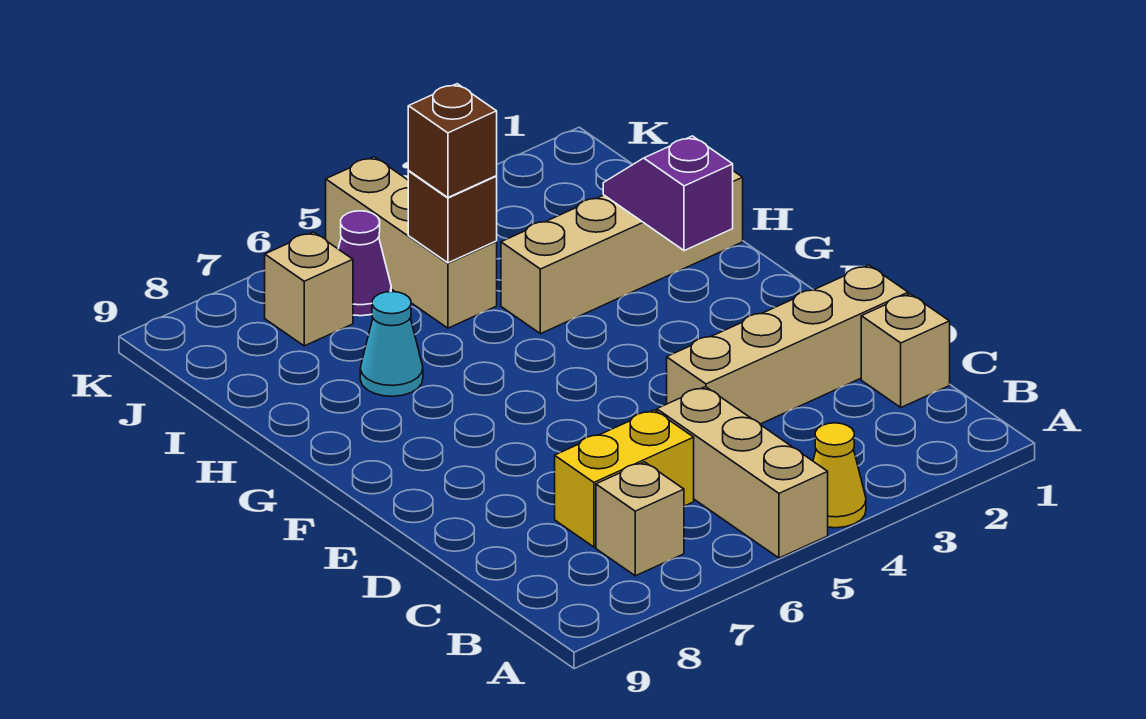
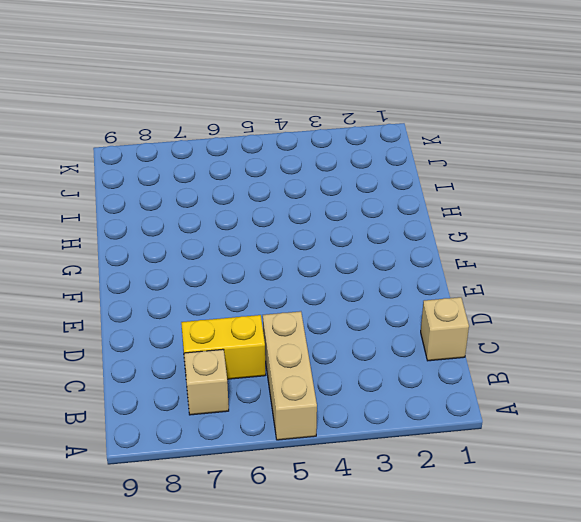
none -> yellow 1x1 cone [813,423,866,528]
none -> tan 1x4 brick [667,265,908,424]
none -> tan 1x4 brick [501,171,743,334]

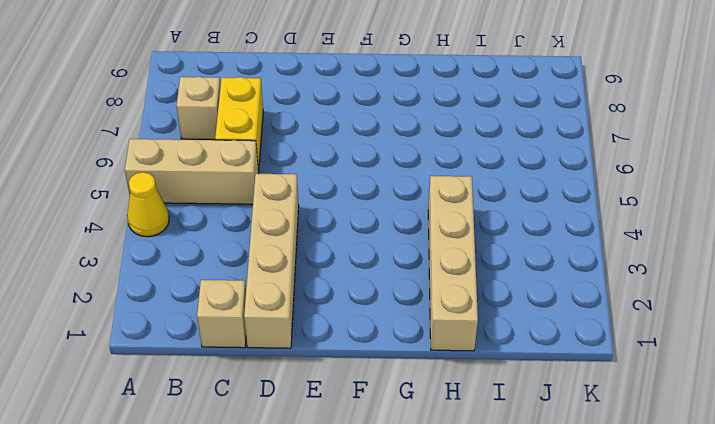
none -> cyan 1x1 cone [360,292,423,396]
none -> tan 1x3 brick [326,157,497,328]
none -> purple 1x1 cone [338,211,391,316]

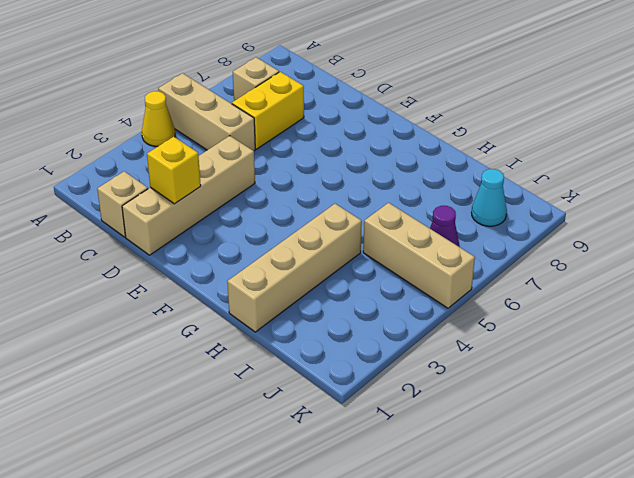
yellow 1x1 brick [147,137,201,204] -> none
cyan 1x1 cone [471,169,507,226] -> cyan 1x1 cone moved to [360,292,423,396]
none -> tan 1x1 brick [265,232,353,346]
none -> purple 1x2 slope [603,136,733,251]
none -> brown 1x1 brick [408,171,497,263]

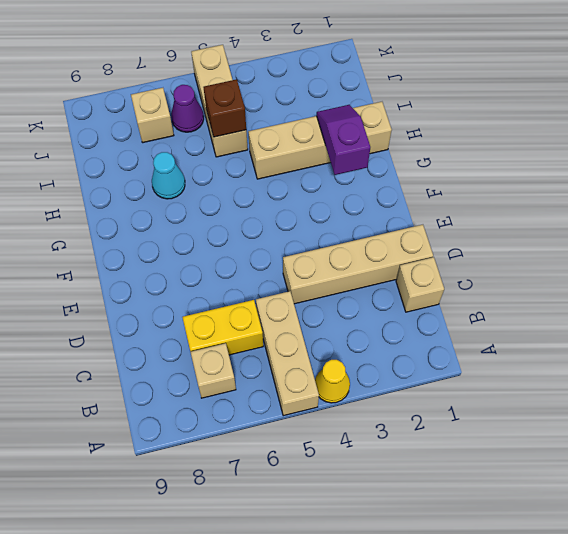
none -> brown 1x1 brick [408,84,497,197]

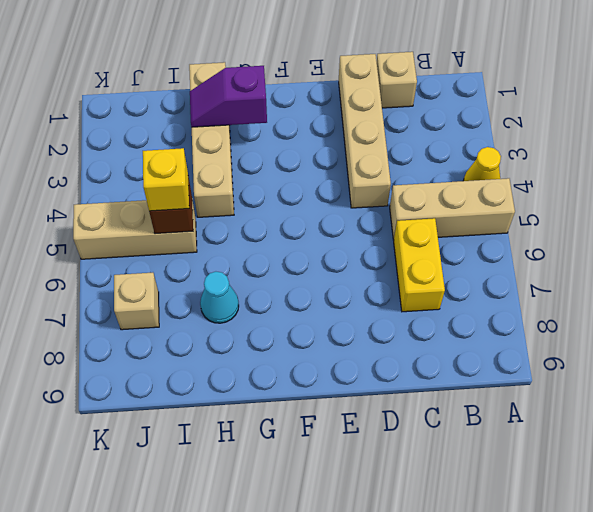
yellow 1x1 brick [143,148,189,211] -> brown 1x1 brick [408,84,497,197]
none -> tan 1x1 brick [596,462,684,576]
none -> purple 1x1 cone [338,211,391,316]

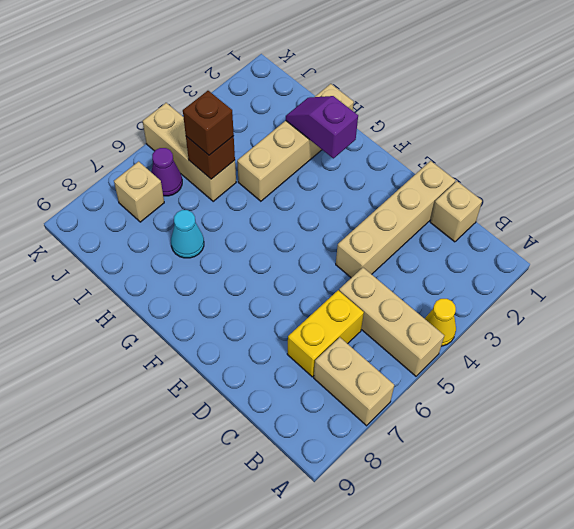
tan 1x2 brick [314,337,394,426] -> tan 1x1 brick [596,462,684,576]

